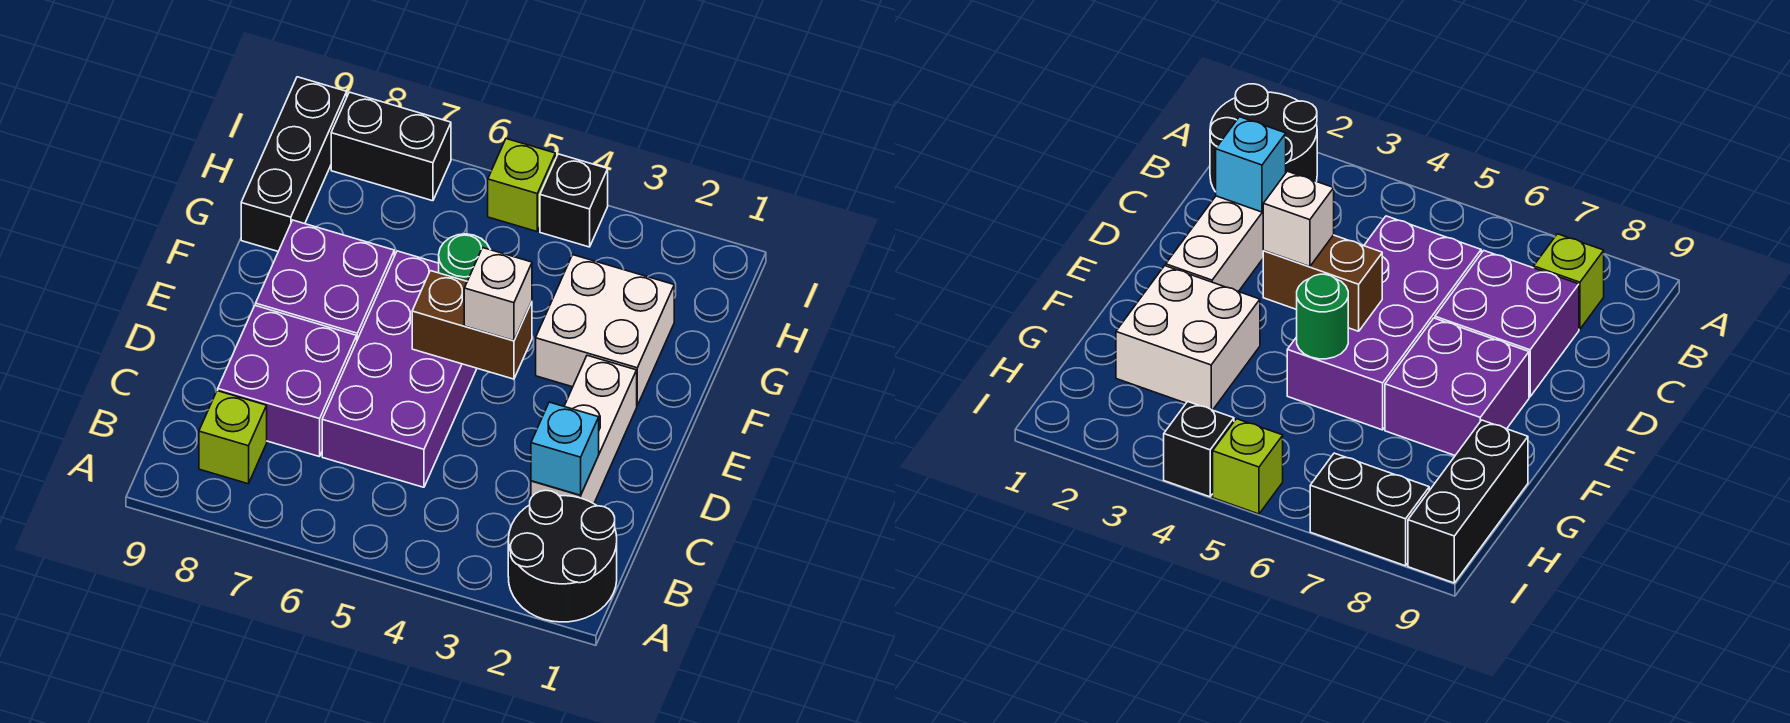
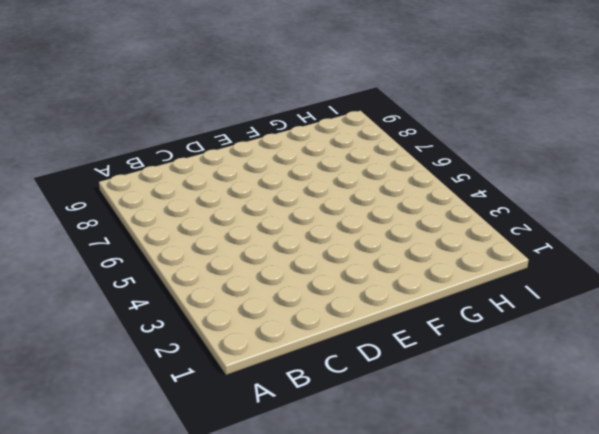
none -> black 2x2 round brick [508,490,617,622]
none -> lime 1x1 brick [199,391,267,484]
none -> white 1x3 brick [531,355,637,504]

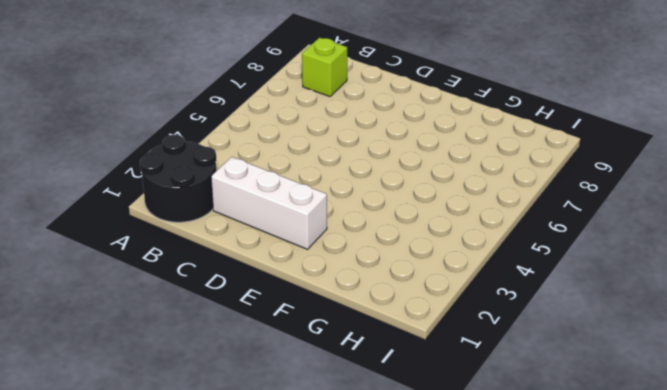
none -> purple 2x4 brick [322,251,477,487]
none -> purple 2x2 brick [218,305,357,457]
none -> purple 2x2 brick [256,220,394,339]

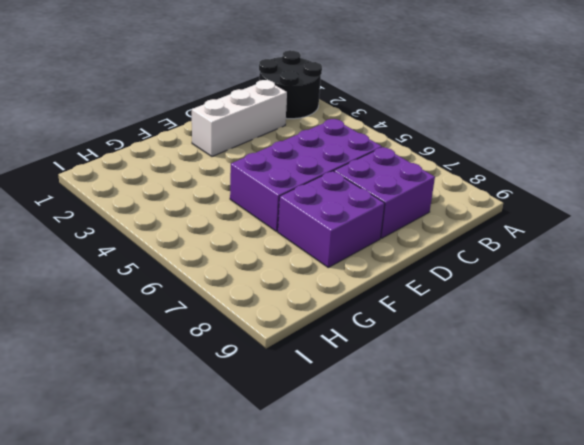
none -> lime 1x1 brick [199,391,267,484]
none -> white 2x2 brick [536,255,674,405]
none -> black 1x3 brick [241,77,347,252]

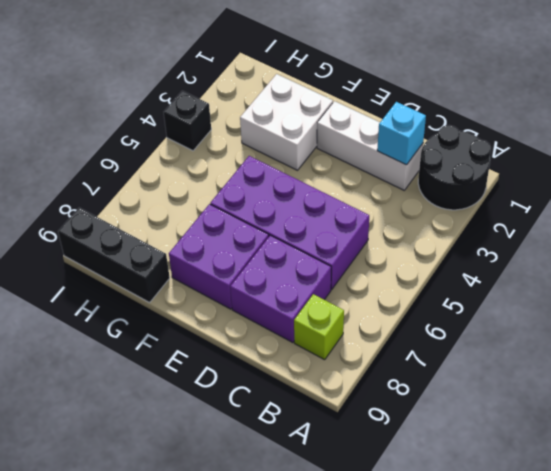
none -> lime 1x1 brick [488,139,555,231]
none -> black 1x2 brick [331,92,451,201]
none -> brown 1x2 brick [412,271,532,379]

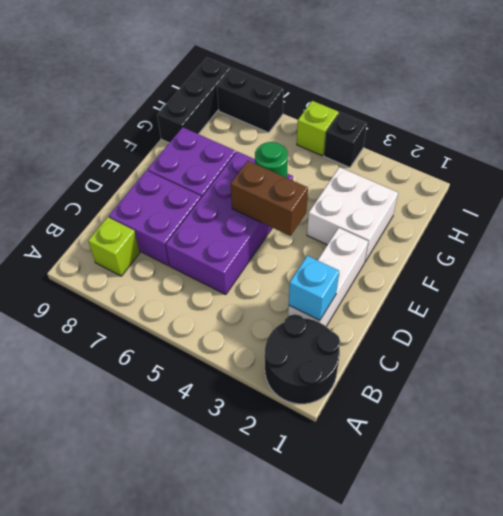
none -> white 1x1 brick [464,248,532,341]

